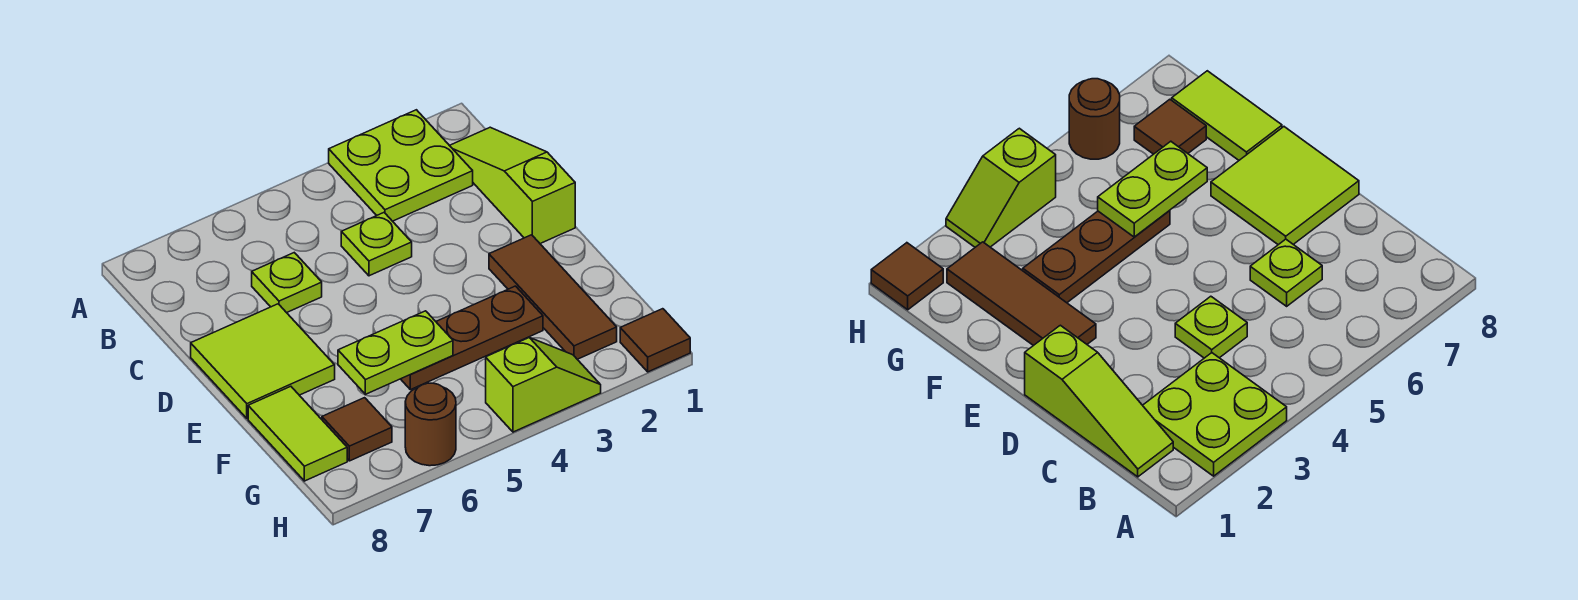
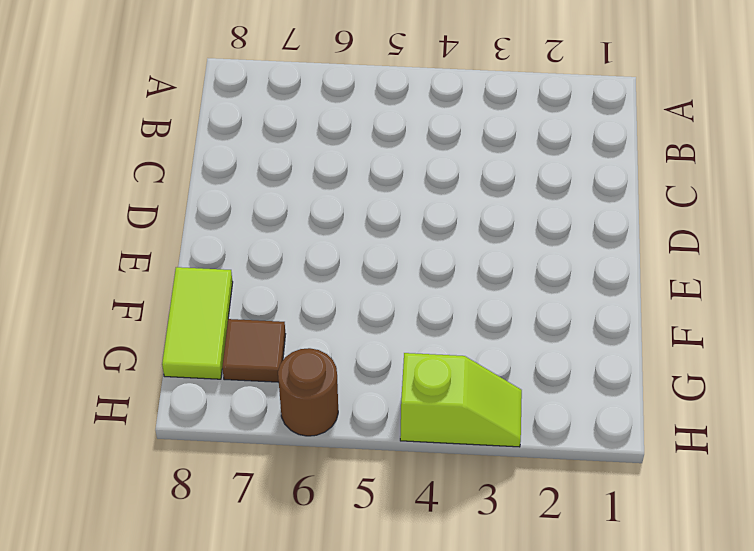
none -> lime 2x2 plate [329,110,473,221]
none -> lime 1x3 slope [449,127,575,244]
none -> lime 1x1 plate [341,213,412,276]

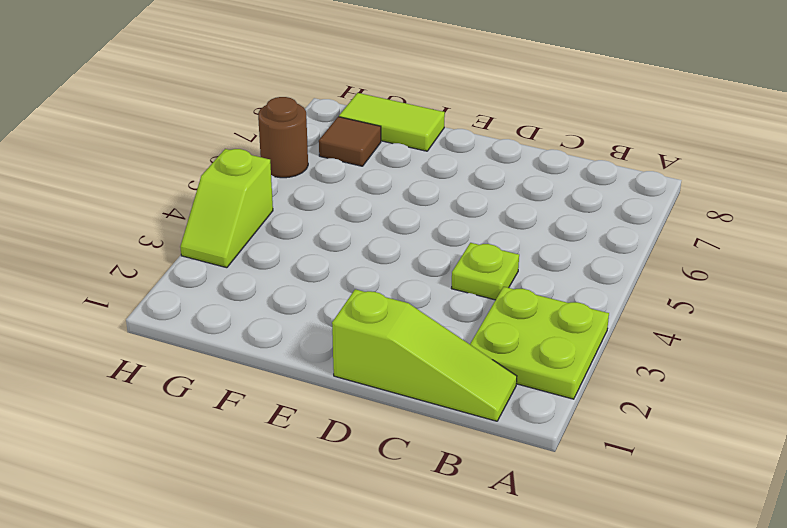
none -> lime 1x1 plate [252,253,322,313]
none -> lime 2x2 tile [191,304,335,418]
none -> brown 1x3 tile [489,235,617,359]

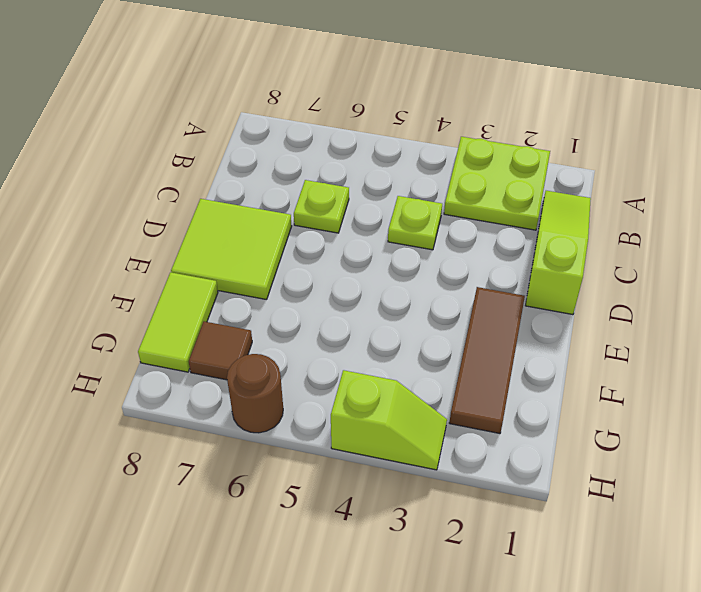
none -> brown 1x3 plate [401,286,543,390]
none -> brown 1x1 tile [620,309,690,372]
none -> lime 1x2 plate [338,311,453,394]

